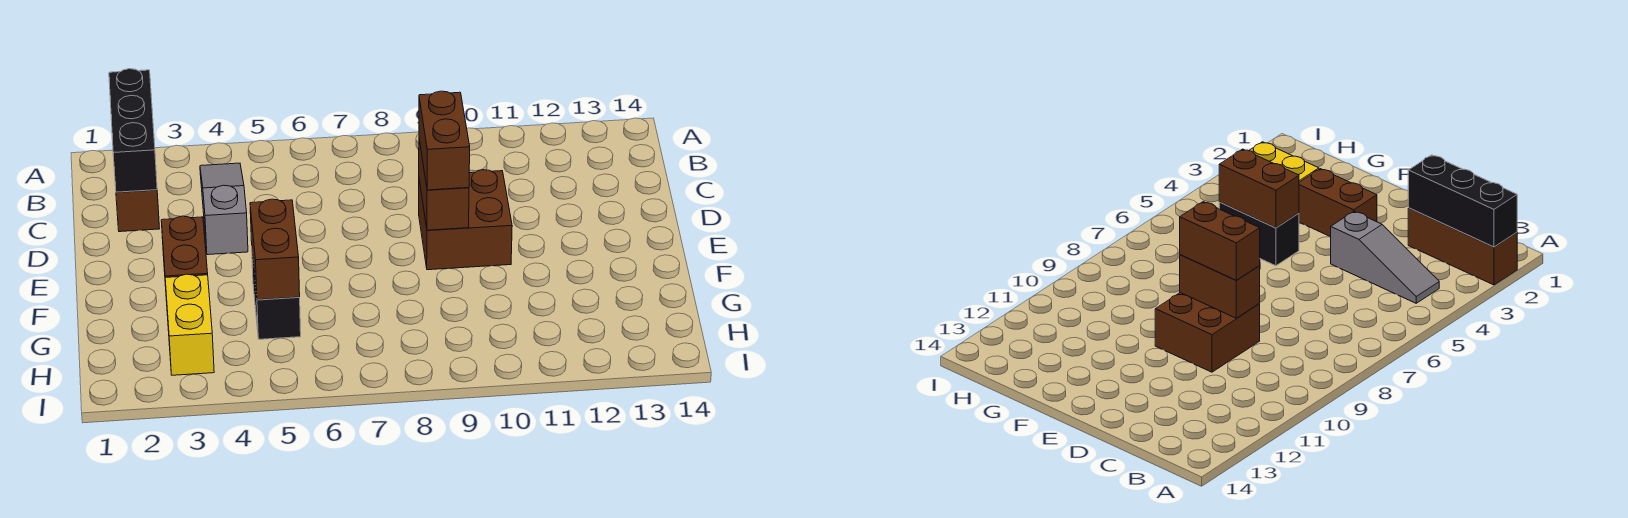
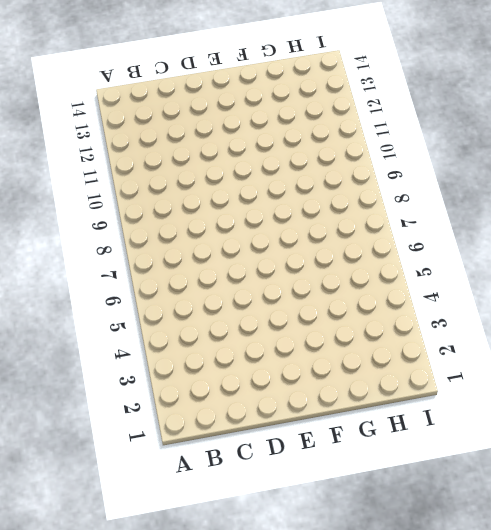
none -> brown 1x3 brick [116,190,160,232]
none -> grey 1x3 slope [200,163,248,255]

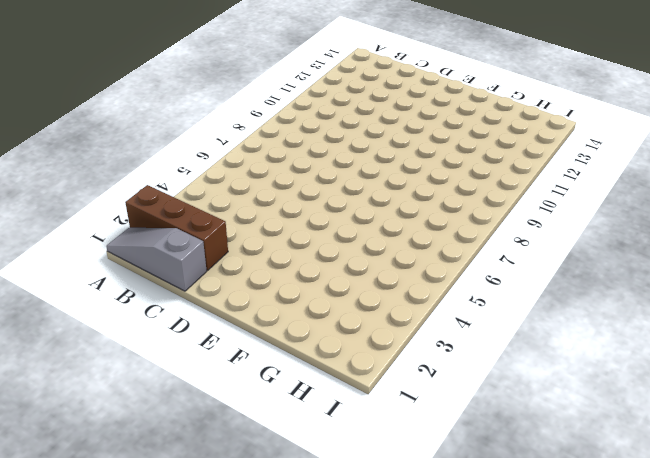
grey 1x3 slope [106,228,207,291] -> grey 1x3 slope moved to [200,163,248,255]
none -> brown 2x2 brick [419,170,512,270]
none -> brown 1x2 brick [161,216,208,301]

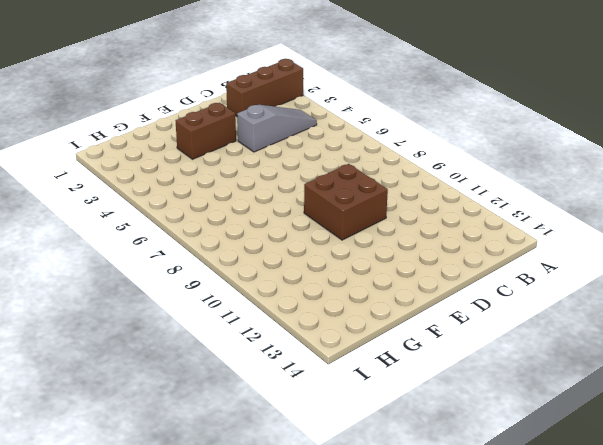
none -> black 1x2 brick [252,253,301,339]
none -> yellow 1x2 brick [165,274,214,375]

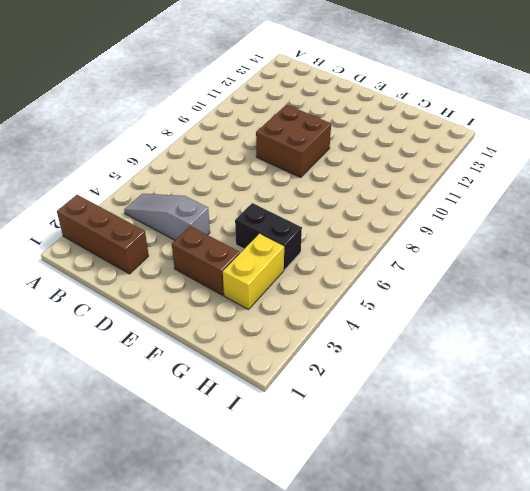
yellow 1x2 brick [223,234,284,310] -> yellow 1x2 brick turned to [165,274,214,375]
none -> black 1x3 brick [109,69,157,192]
none -> brown 1x2 brick [419,140,469,230]

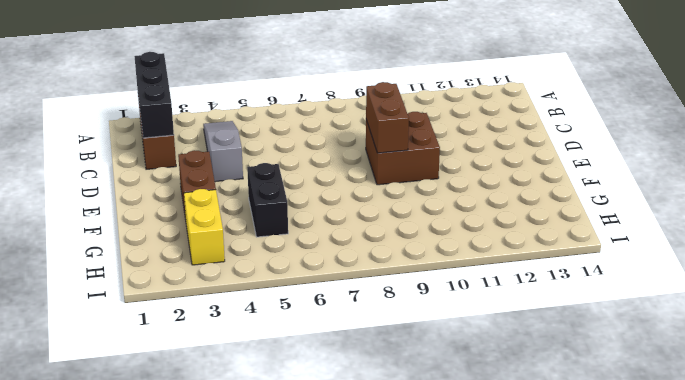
none -> brown 1x2 brick [250,199,300,300]
none -> brown 1x2 brick [419,91,470,190]

